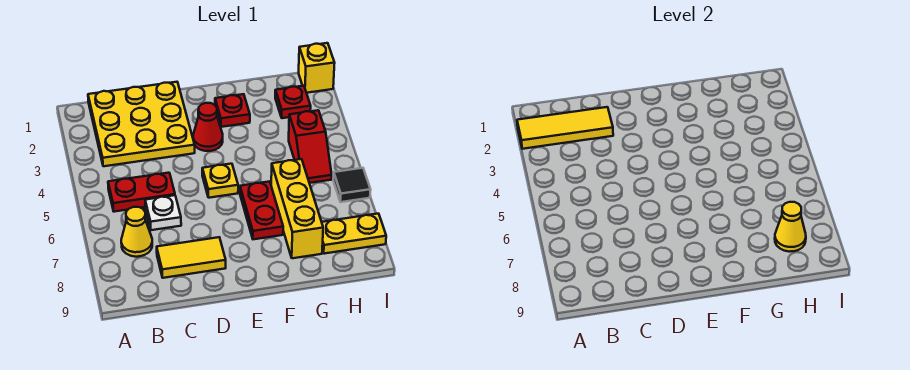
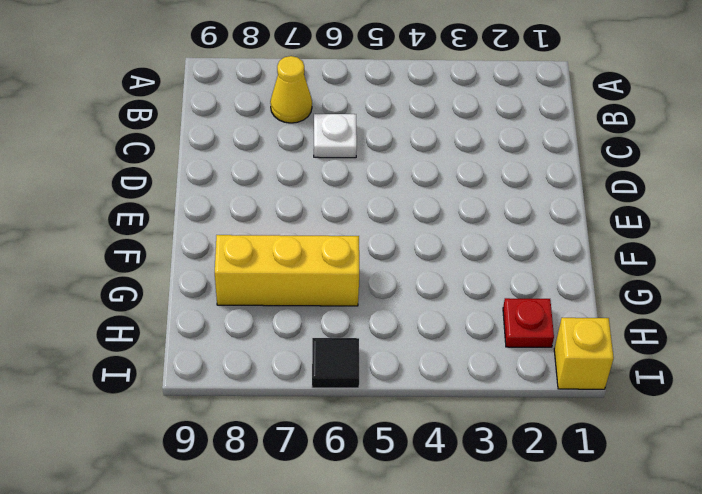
none -> yellow 3x3 plate [88,82,195,166]
none -> red 1x2 plate [108,173,175,212]
none -> yellow 1x2 tile [157,237,226,278]

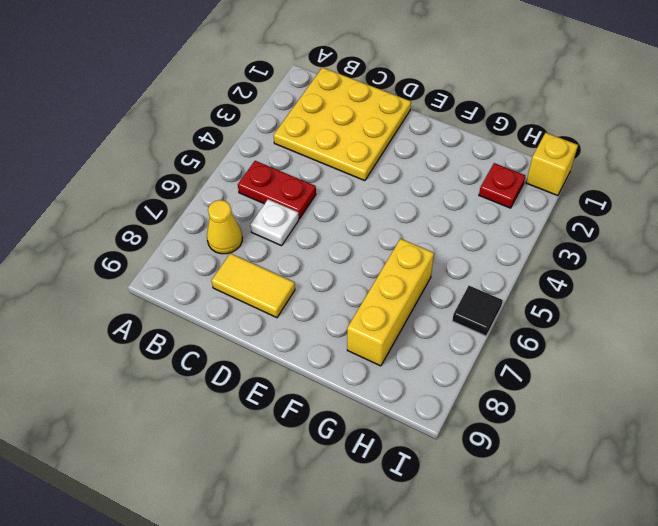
none -> red 1x1 cone [193,103,223,151]
none -> yellow 1x1 plate [202,164,238,198]
none -> red 1x1 plate [215,94,250,127]

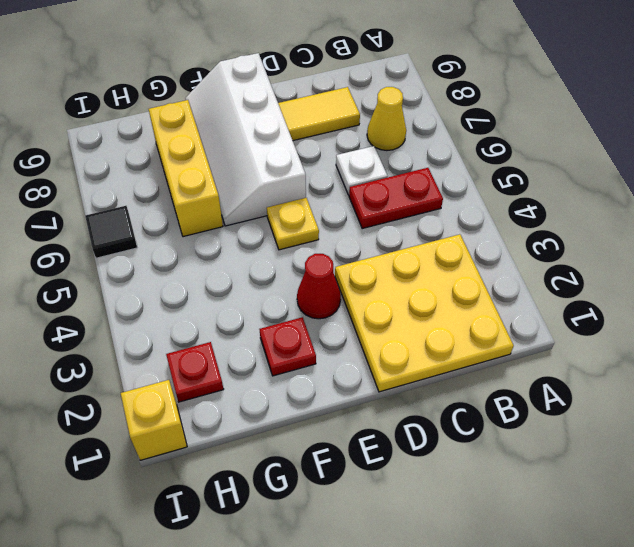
white 2x4 slope [186,53,306,226] -> red 1x2 plate [240,181,283,239]
none -> red 1x2 slope [289,110,332,183]
none -> yellow 1x2 plate [322,214,386,254]
none -> yellow 1x3 tile [517,107,613,149]

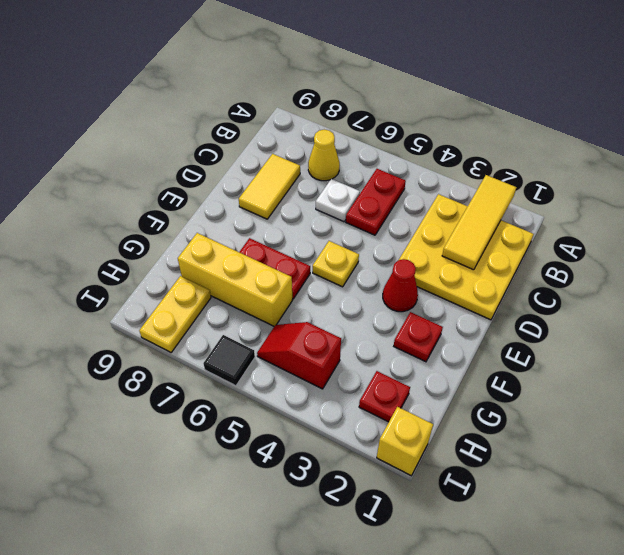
none -> yellow 1x1 cone [775,202,806,252]

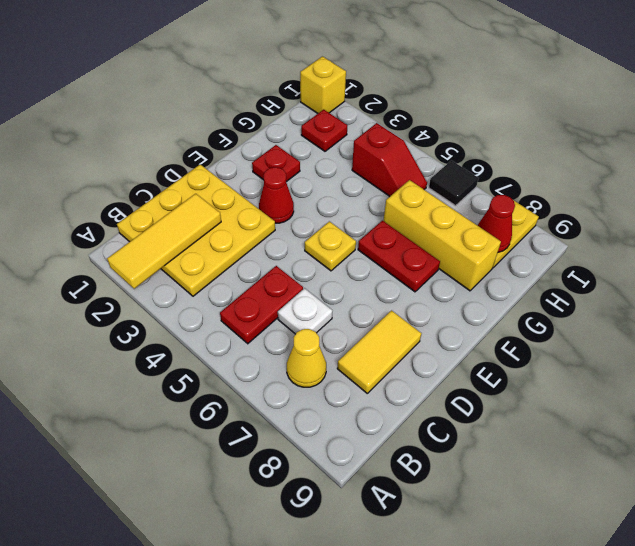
red 1x1 cone [478,195,515,252] -> yellow 1x1 cone [775,202,806,252]

